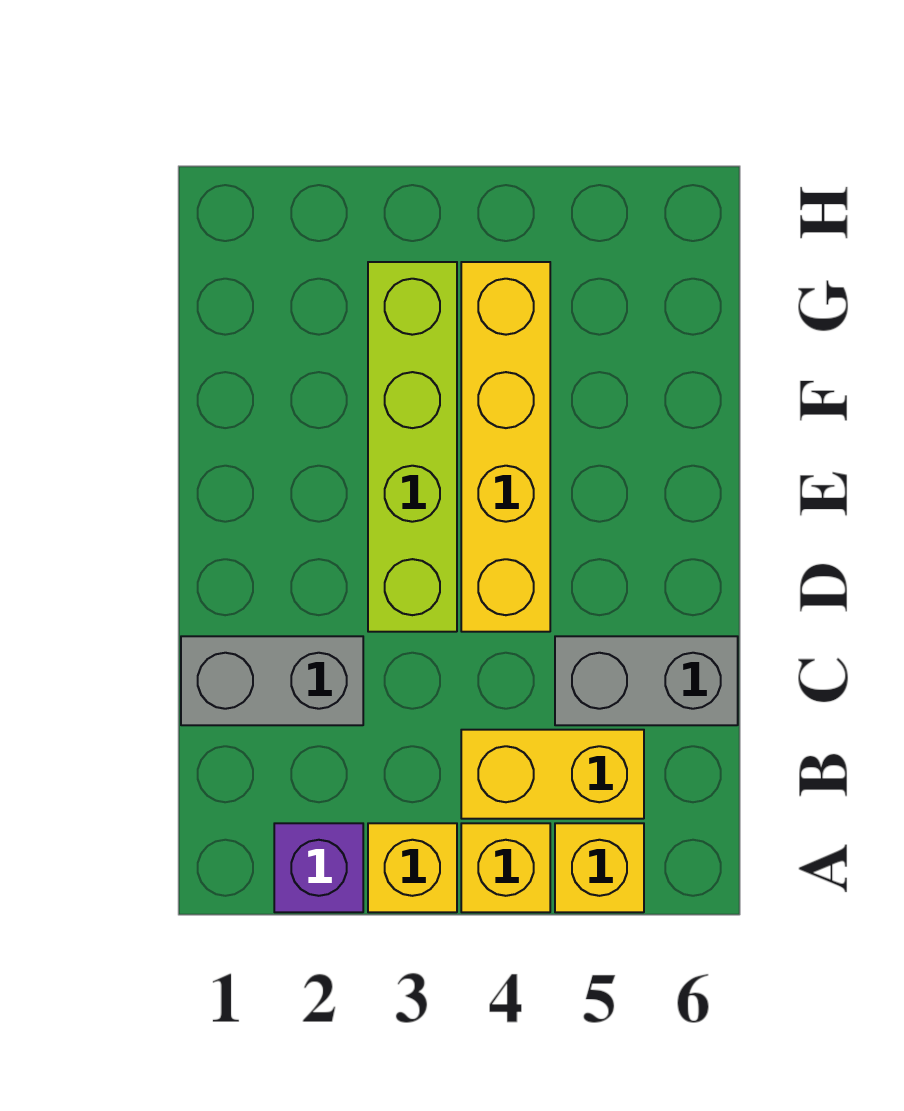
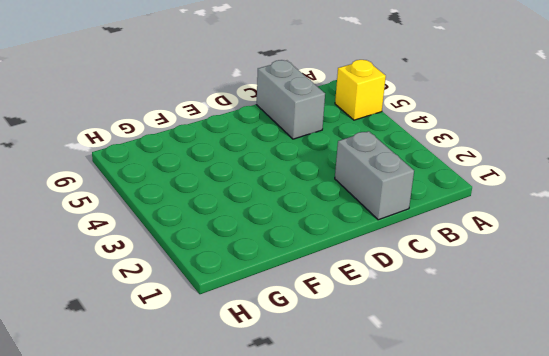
none -> purple 1x1 brick [274,823,363,912]
none -> yellow 1x1 brick [368,823,457,912]

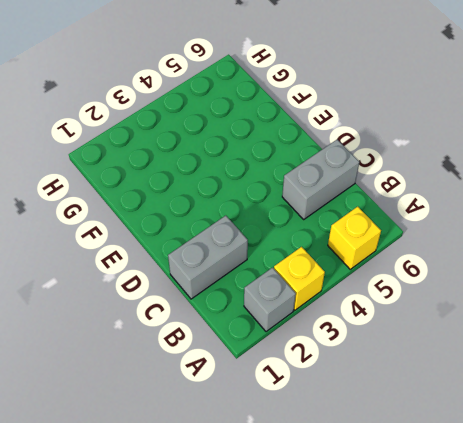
grey 1x1 brick [244,268,296,332] -> purple 1x1 brick [274,823,363,912]
none -> yellow 1x1 brick [461,823,550,912]
none -> yellow 1x2 brick [461,730,644,819]

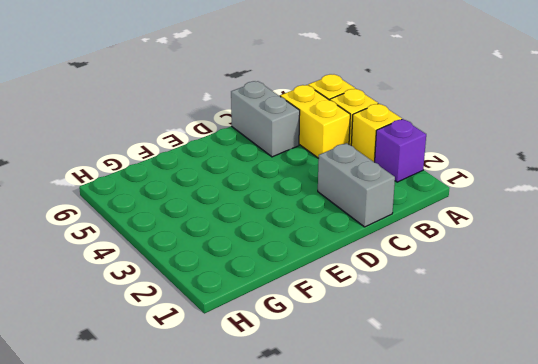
none -> lime 1x4 brick [368,262,457,632]
none -> yellow 1x4 brick [461,262,550,632]

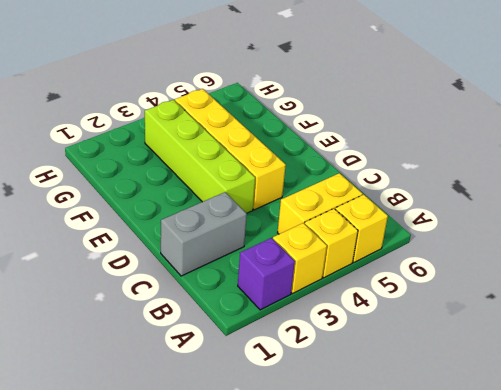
none -> grey 1x2 brick [555,636,738,725]

